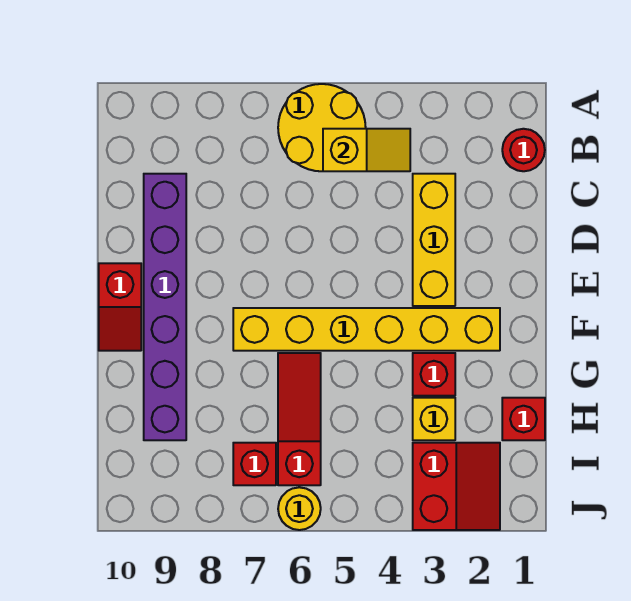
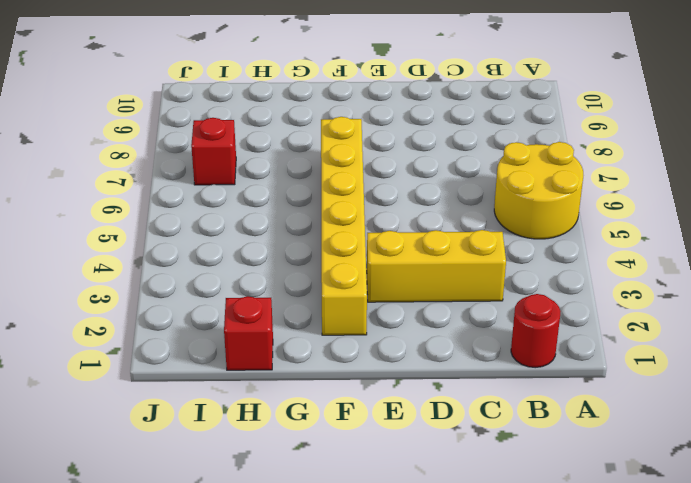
none -> purple 1x6 brick [144,174,186,440]
none -> red 1x2 slope [99,263,141,351]
none -> red 1x1 brick [413,353,455,396]

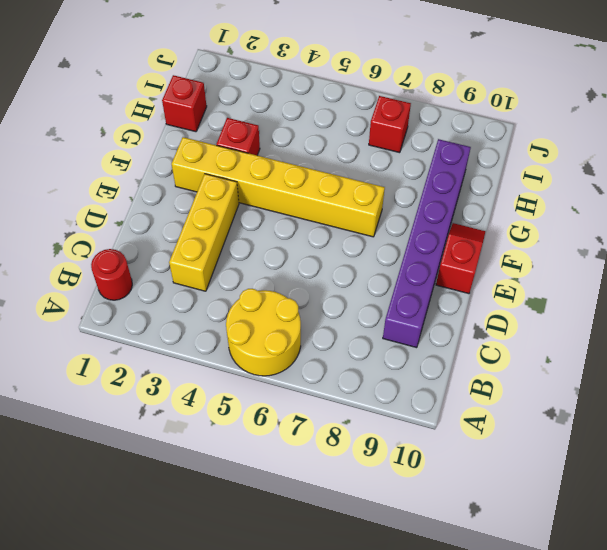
none -> red 1x3 slope [278,353,321,485]
none -> yellow 1x1 brick [413,398,455,440]
none -> red 2x2 slope [413,443,500,530]

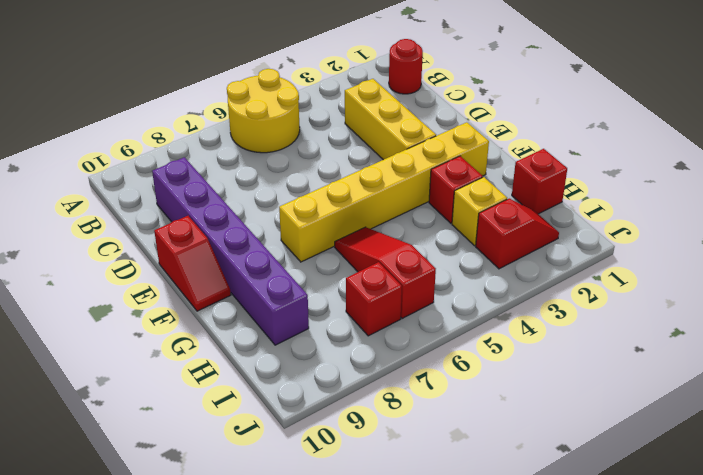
red 1x2 slope [476,199,559,269] -> red 2x2 slope [413,443,500,530]
none -> yellow 1x1 round brick [278,487,321,530]
none -> yellow 1x2 slope [323,129,410,171]

